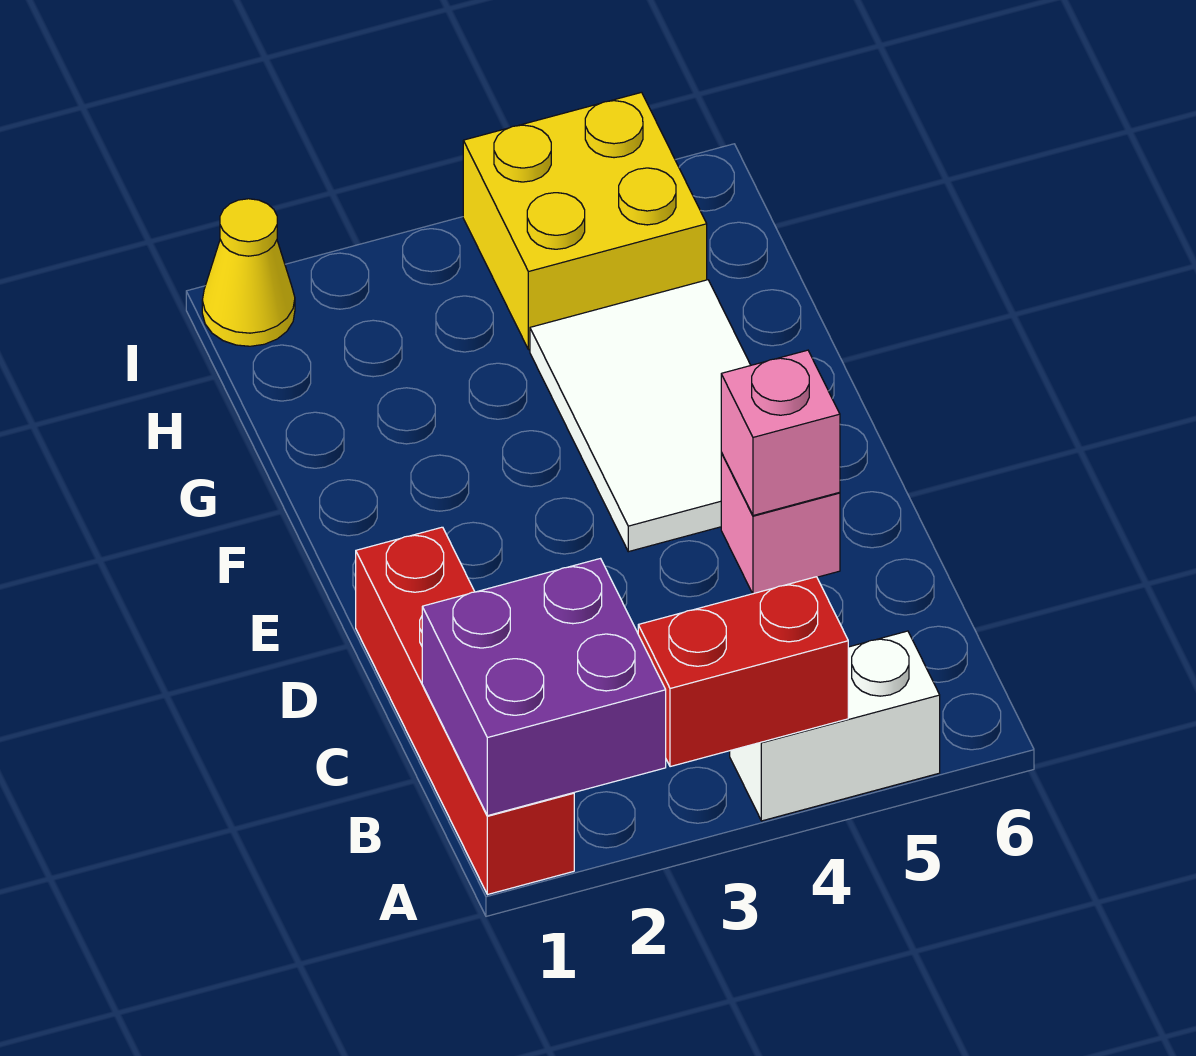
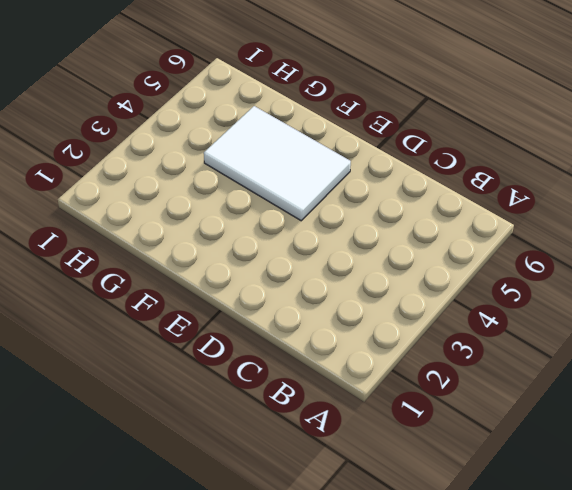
none -> red 1x4 brick [356,527,574,895]
none -> white 1x2 brick [730,631,940,821]

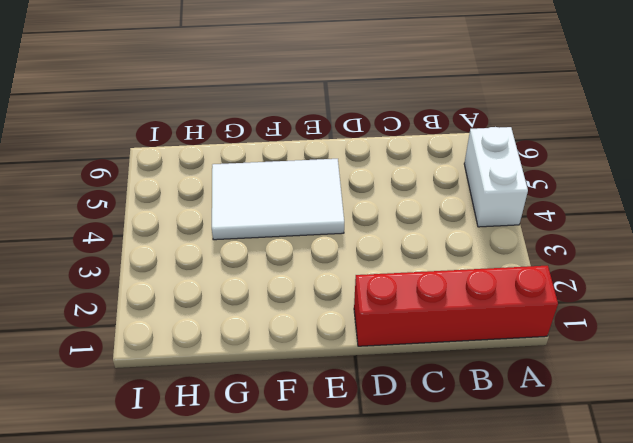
none -> pink 1x1 brick [721,453,840,594]
none -> yellow 2x2 brick [463,92,707,350]

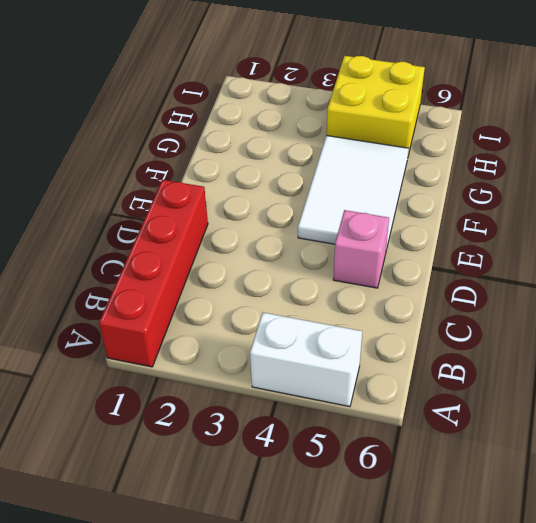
none -> yellow 1x1 cone [202,199,295,346]
none -> purple 2x2 brick [422,559,666,816]

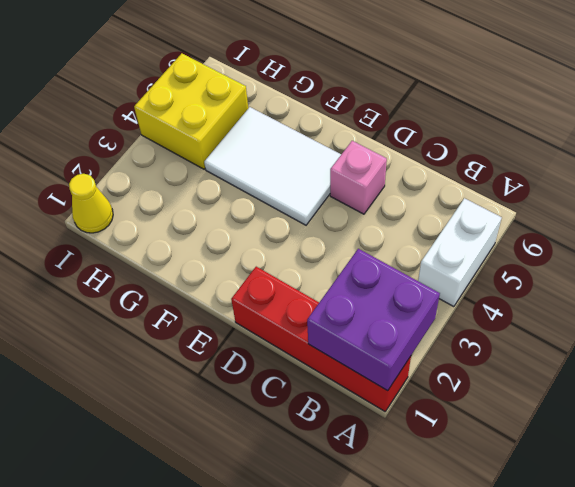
none -> red 1x2 brick [638,577,848,767]
none -> pink 1x1 brick [721,350,840,515]

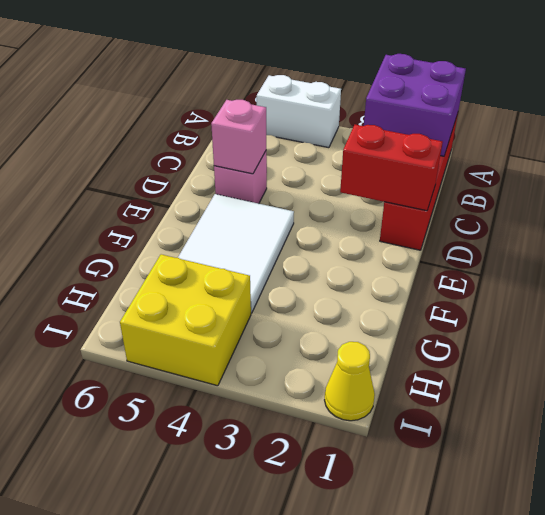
red 1x2 brick [340,125,443,211] -> red 1x2 brick moved to [638,577,848,767]

